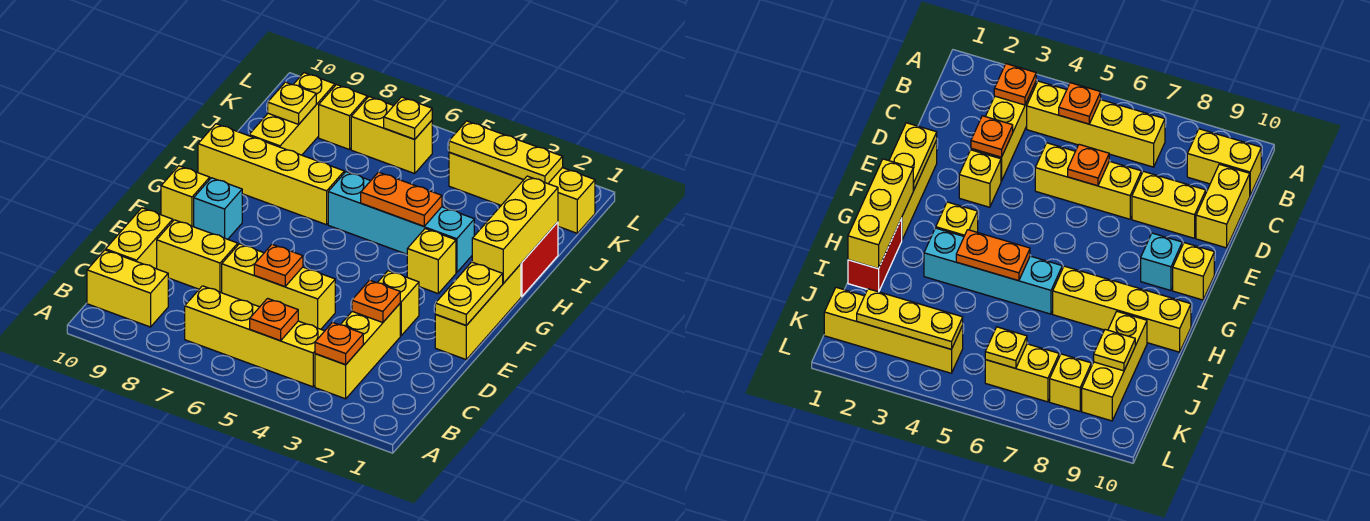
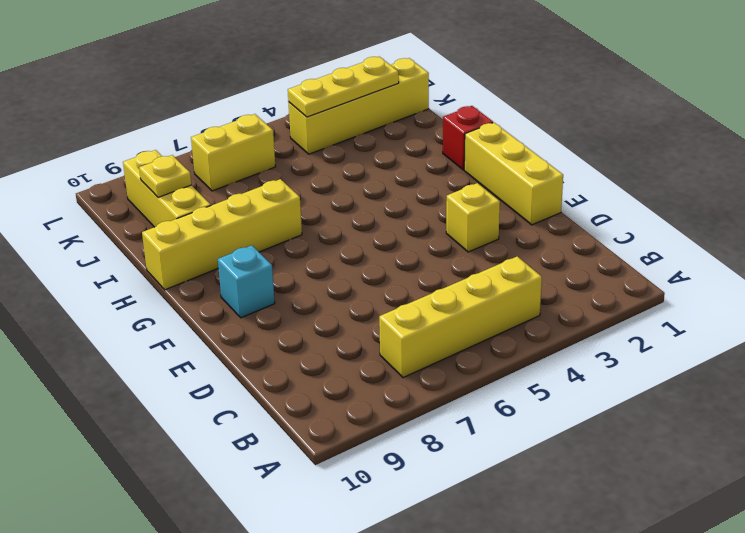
red 1x1 brick [443,106,493,170] -> red 1x2 brick [521,222,558,297]
none -> yellow 1x3 brick [315,304,400,399]
none -> yellow 1x2 brick [87,250,168,327]
none -> yellow 1x2 brick [106,208,173,269]

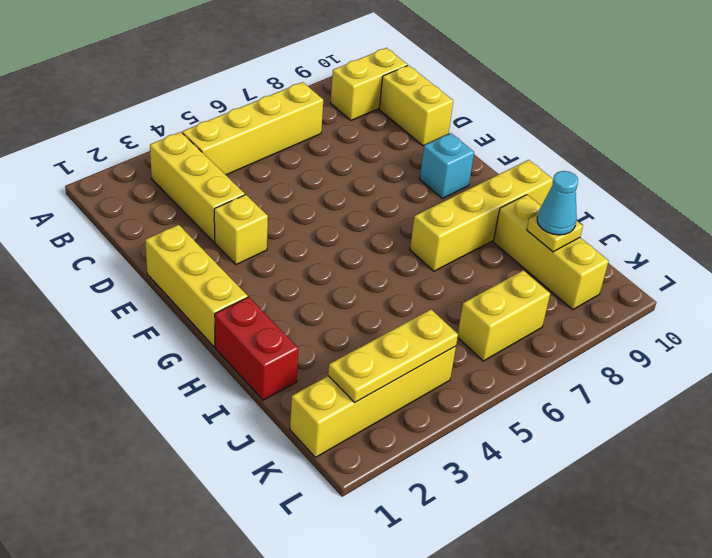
cyan 1x1 cone [537,171,578,235] -> none
none -> yellow 1x3 brick [222,244,335,329]
none -> yellow 1x2 brick [157,220,238,293]
none -> yellow 1x1 brick [161,166,210,227]

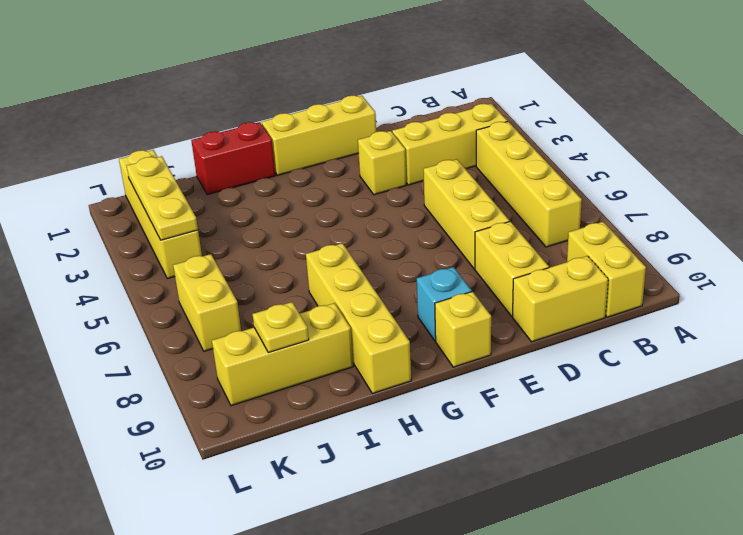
none -> yellow 1x1 brick [407,229,456,293]
none -> cyan 1x4 brick [328,172,474,273]
none -> yellow 1x1 brick [319,85,367,150]

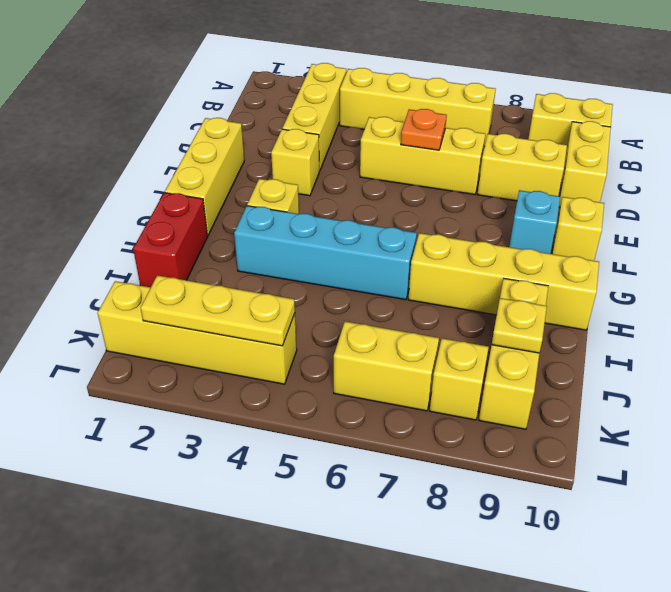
none -> orange 1x1 plate [315,322,363,365]
none -> orange 1x1 plate [250,298,298,341]
none -> orange 1x1 plate [352,280,400,323]

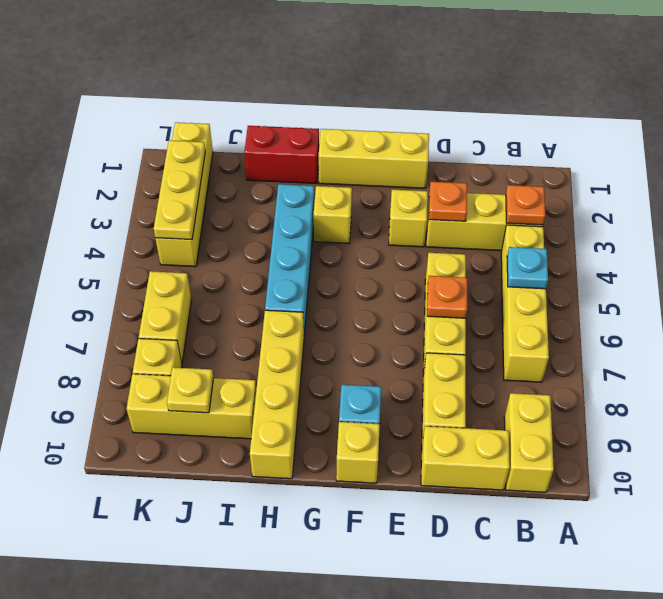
cyan 1x1 plate [507,247,548,289] -> orange 1x1 plate [250,298,298,341]
none -> yellow 1x2 plate [435,262,503,325]
none -> yellow 1x3 brick [472,176,558,283]
none -> orange 1x2 plate [361,172,442,226]

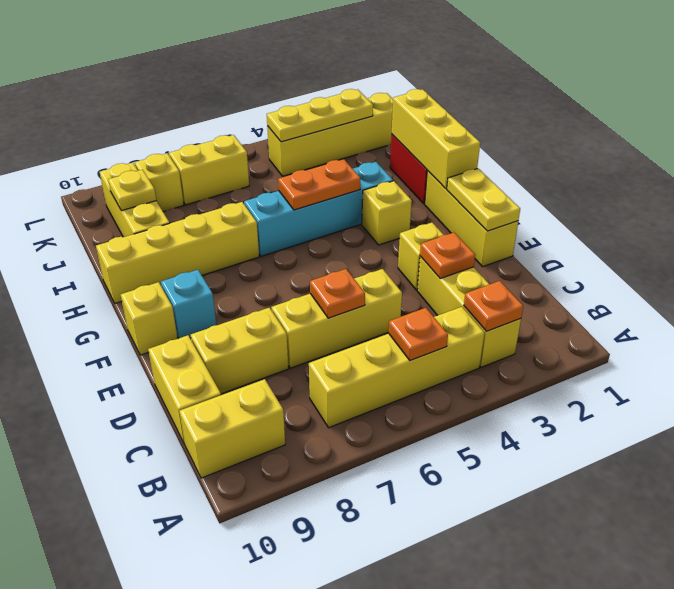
none -> yellow 1x1 plate [384,97,432,139]

